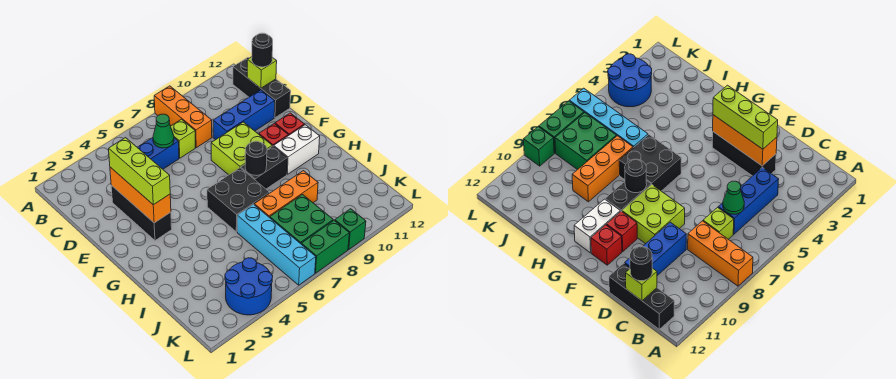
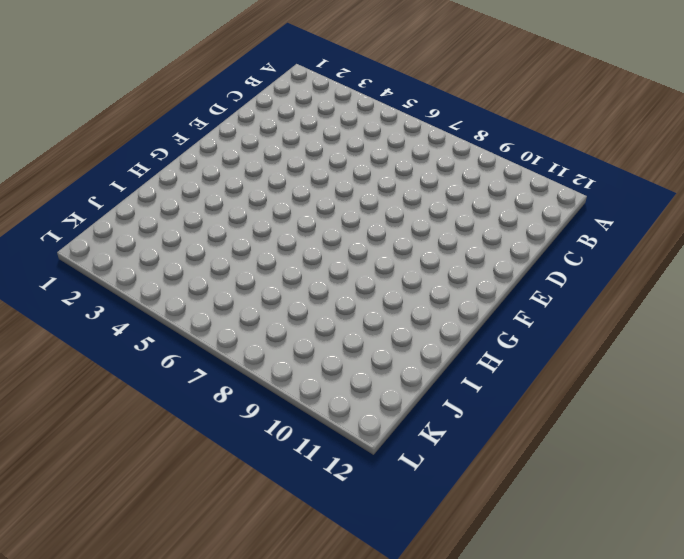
none -> orange 1x3 brick [154,86,212,148]
none -> black 1x3 brick [233,58,291,118]
none -> blue 1x3 brick [137,138,179,169]

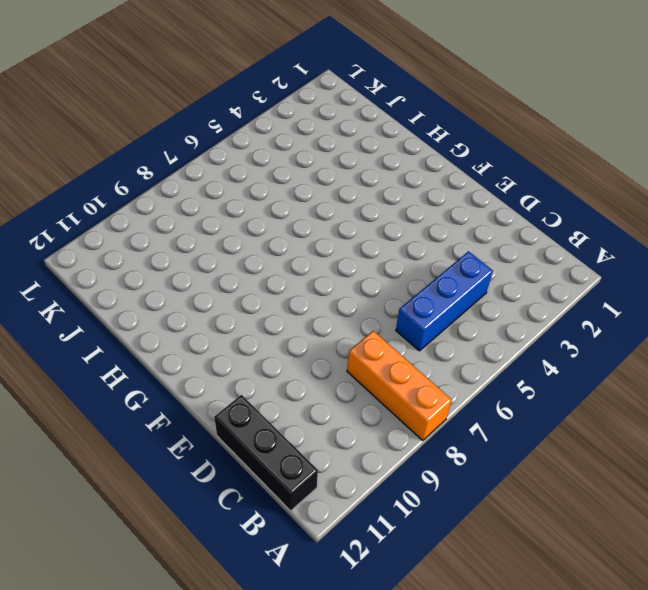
none -> lime 1x1 brick [171,119,195,158]
none -> black 1x3 brick [111,185,172,240]
none -> blue 1x3 brick [213,90,275,140]

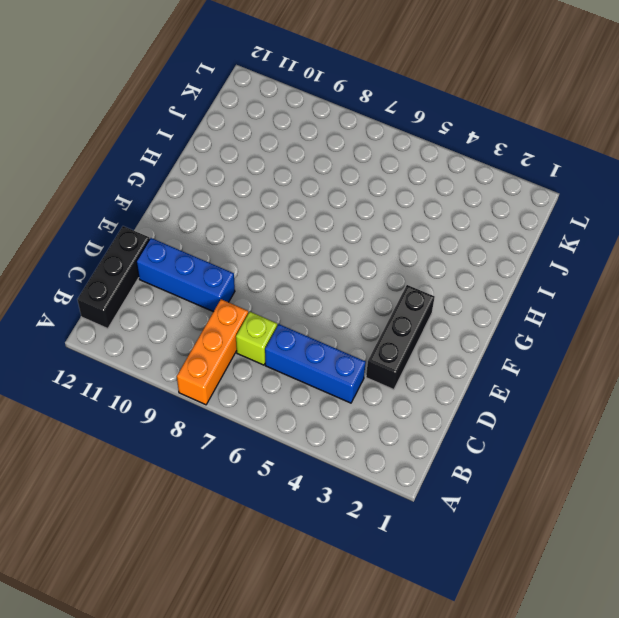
none -> lime 2x2 brick [211,122,272,175]
none -> red 1x1 brick [259,123,288,146]
none -> red 1x1 brick [275,113,305,136]

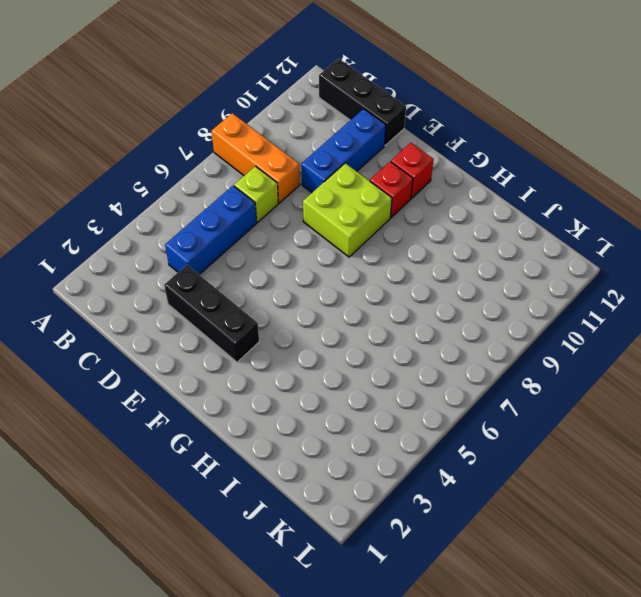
none -> black 2x2 brick [207,168,270,232]
none -> black 1x2 brick [241,146,287,189]
none -> white 1x2 brick [274,125,320,174]

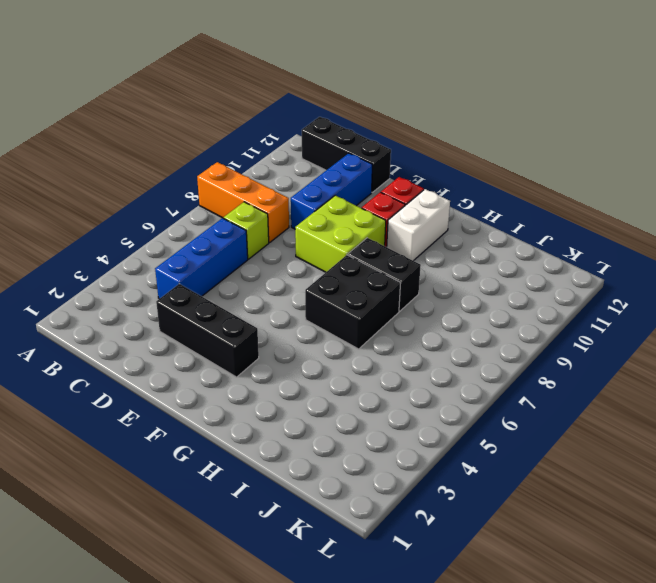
black 1x2 brick [348,238,421,311] -> black 1x2 brick turned to [241,146,287,189]
none -> cyan 1x4 brick [237,204,316,285]
none -> orange 1x3 brick [254,171,318,218]
none -> green 2x2 brick [270,195,333,244]

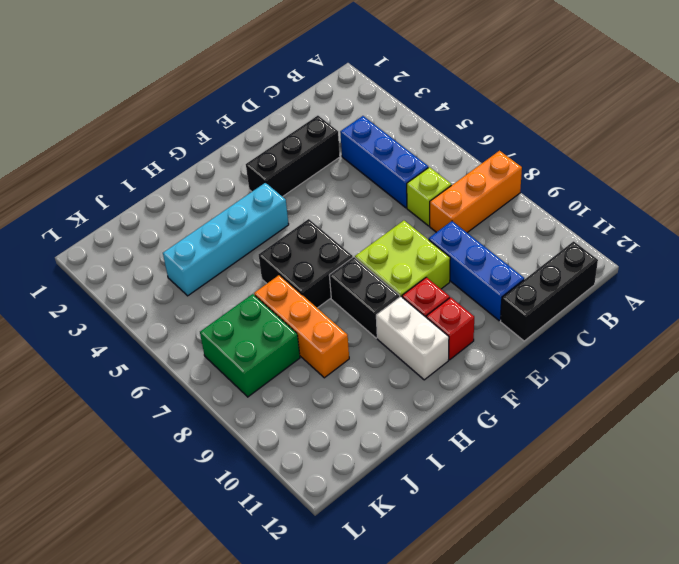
cyan 1x4 brick [163,183,289,296] -> cyan 1x4 brick moved to [237,204,316,285]
none -> blue 2x2 round brick [225,258,273,315]
none -> green 1x2 brick [301,220,349,273]
none -> green 1x1 brick [335,209,366,249]

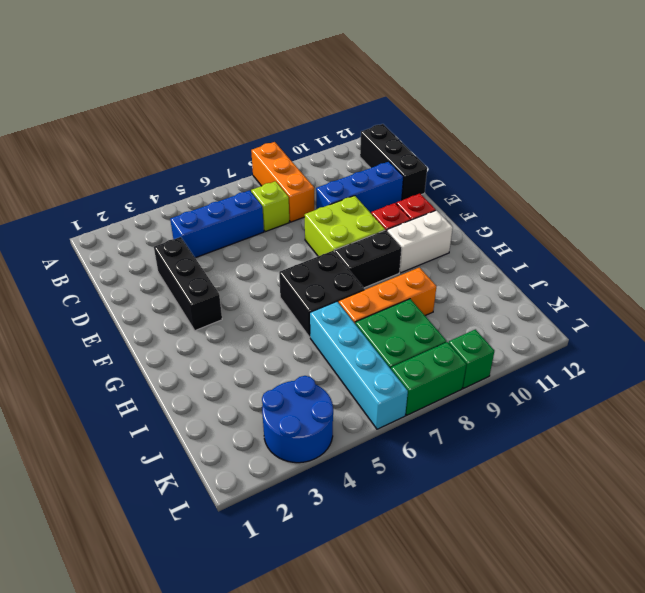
none -> green 1x1 cone [153,114,174,148]
none -> lime 1x1 brick [247,57,277,88]
none -> orange 1x3 brick [110,167,171,223]

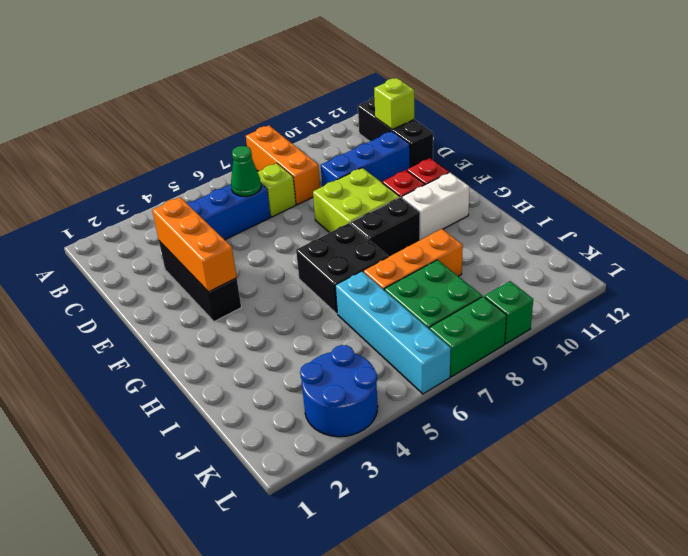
none -> black 1x1 round brick [245,141,267,176]
none -> black 1x1 round brick [252,33,273,67]
none -> lime 1x3 brick [109,138,170,205]

